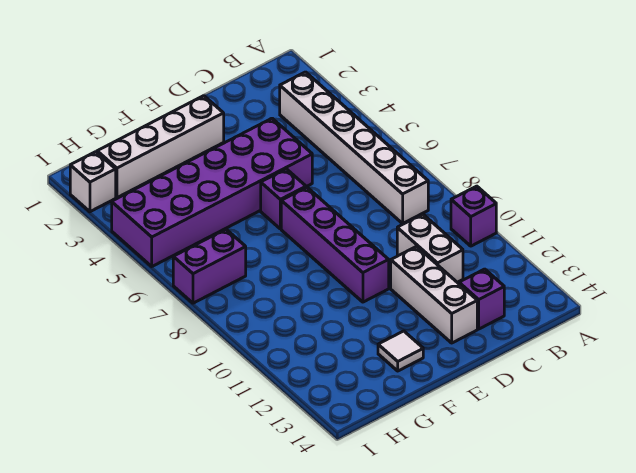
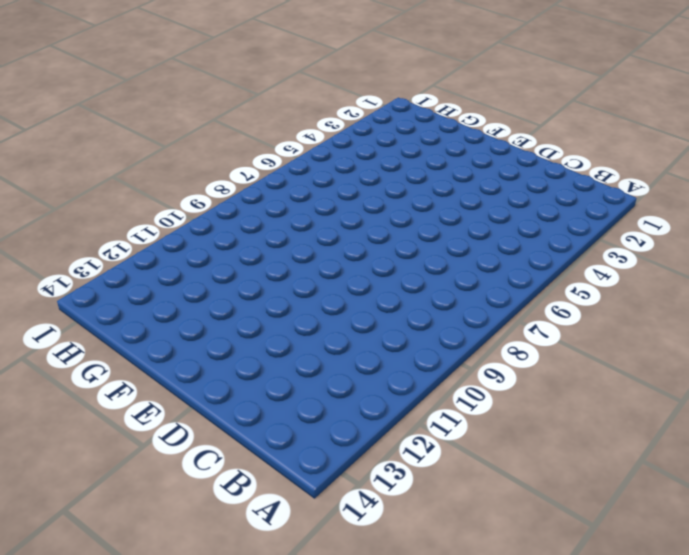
none -> purple 1x1 brick [451,186,496,246]
none -> white 1x6 brick [280,72,428,223]
none -> white 1x2 brick [397,214,463,282]

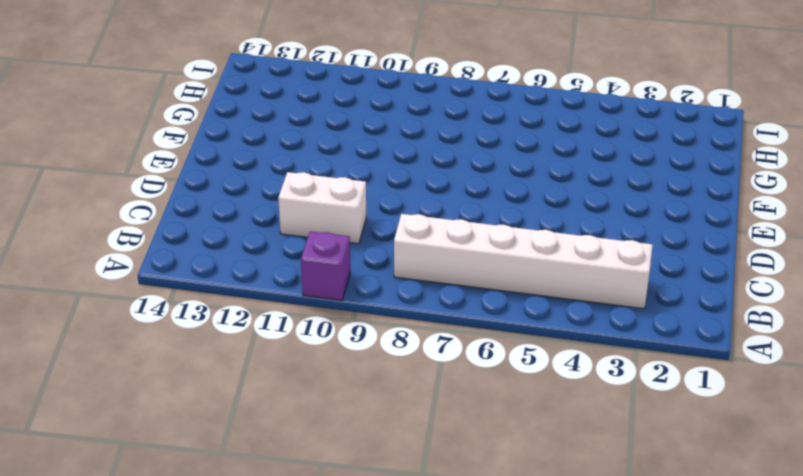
none -> purple 1x1 brick [459,269,504,329]
none -> purple 2x6 brick [112,118,312,266]
none -> white 1x3 brick [391,246,477,343]

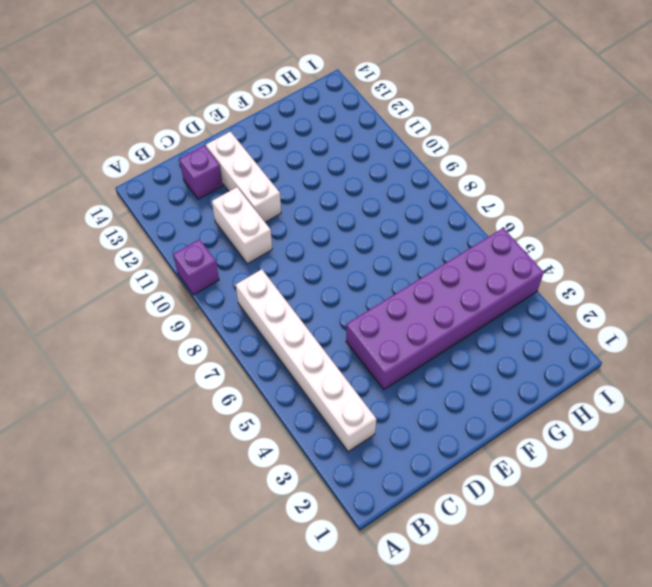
none -> white 1x4 brick [97,96,224,198]
none -> purple 1x1 brick [261,169,306,229]
none -> purple 1x4 brick [281,187,389,302]

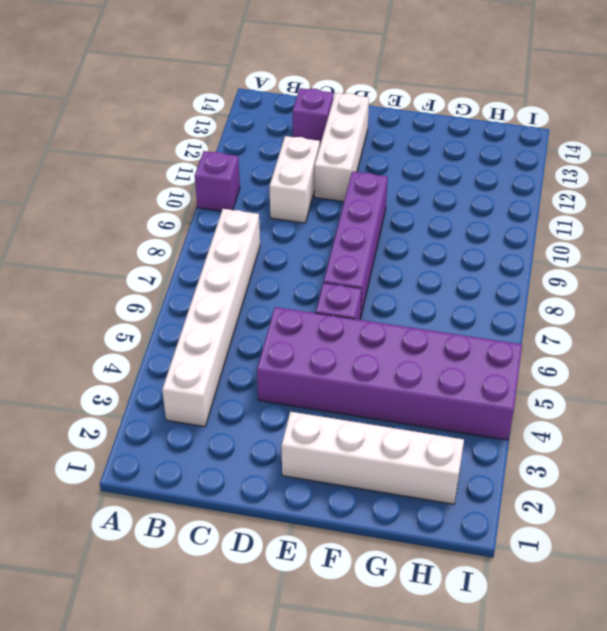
none -> white 1x1 tile [378,331,423,371]
none -> purple 1x2 brick [173,229,246,303]
none -> white 1x1 brick [70,152,116,212]

